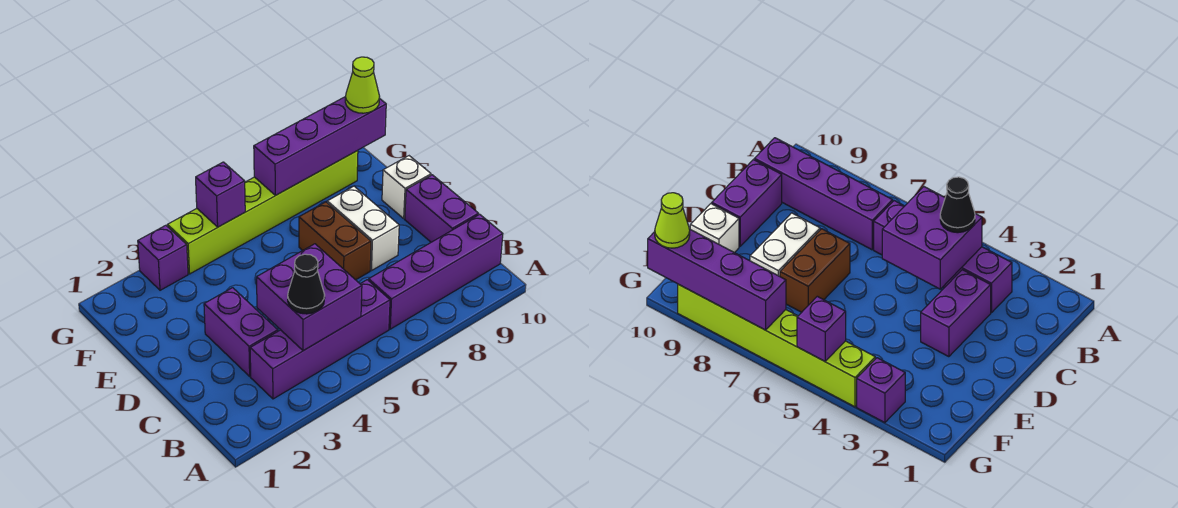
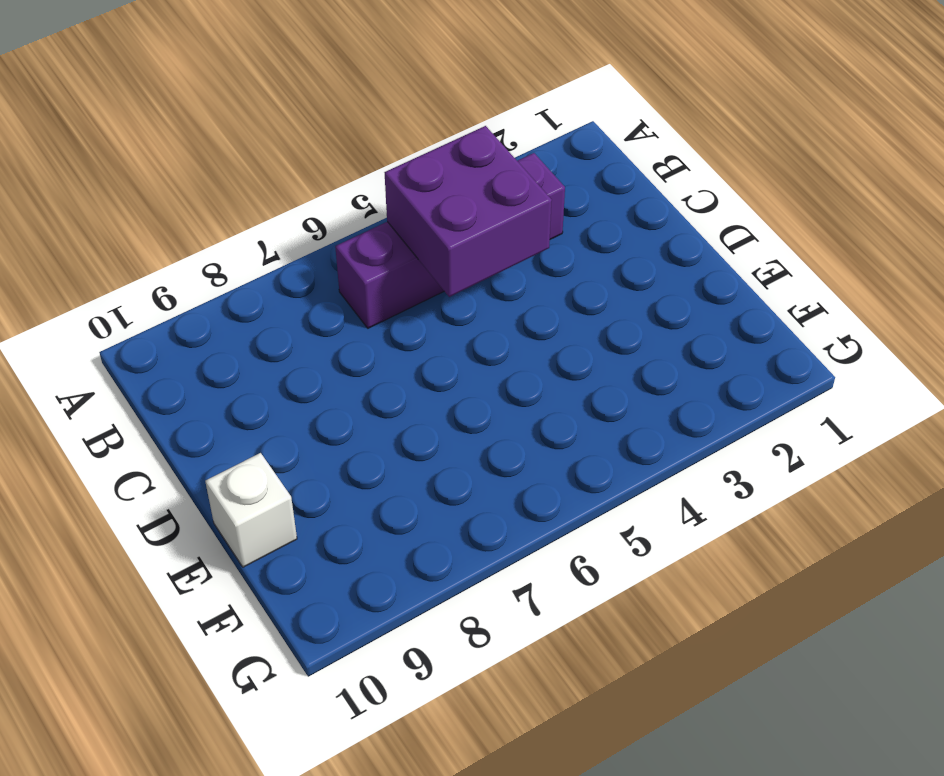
none -> purple 1x4 brick [369,214,503,329]
none -> purple 1x2 brick [204,288,278,376]
none -> purple 1x2 brick [405,175,478,242]

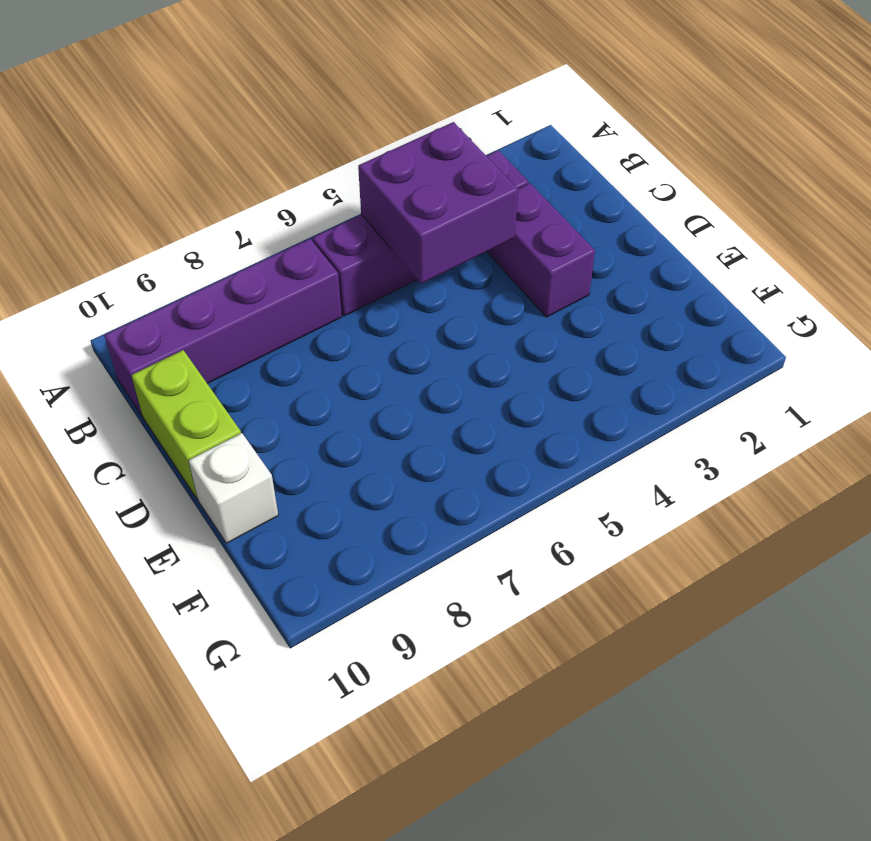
lime 1x2 brick [131,350,241,499] -> purple 1x2 brick [405,175,478,242]
none -> brown 1x2 brick [299,202,371,280]
none -> white 1x2 brick [327,186,399,271]
none -> purple 1x1 brick [138,225,188,290]

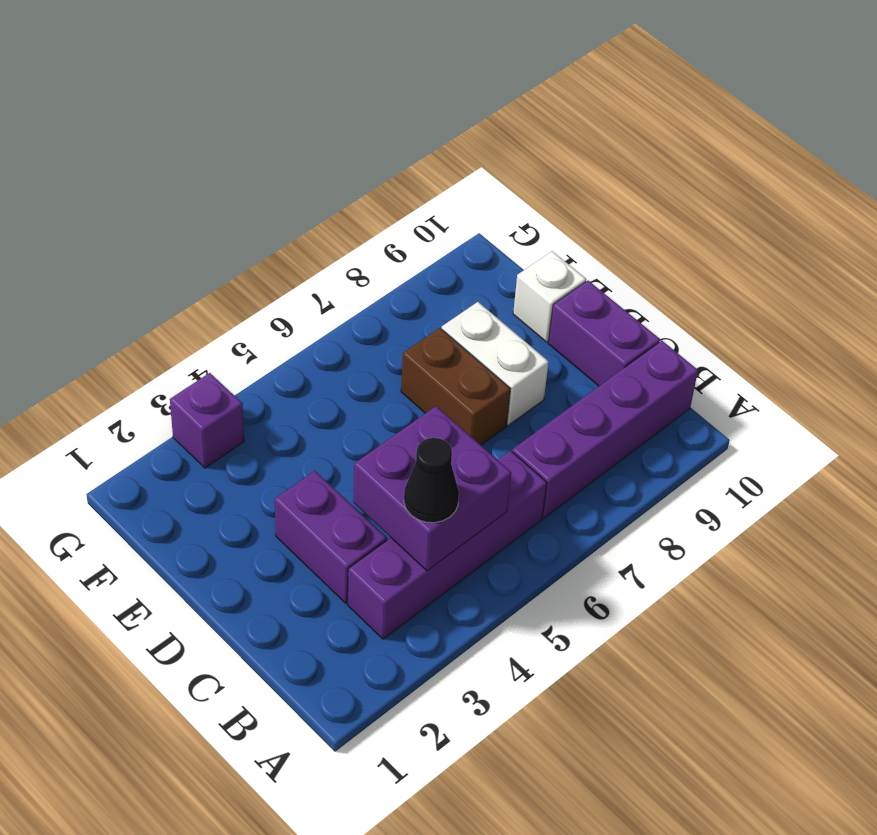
none -> lime 1x6 brick [167,151,358,274]
none -> purple 1x1 brick [196,162,245,227]
none -> purple 1x4 brick [254,96,386,195]

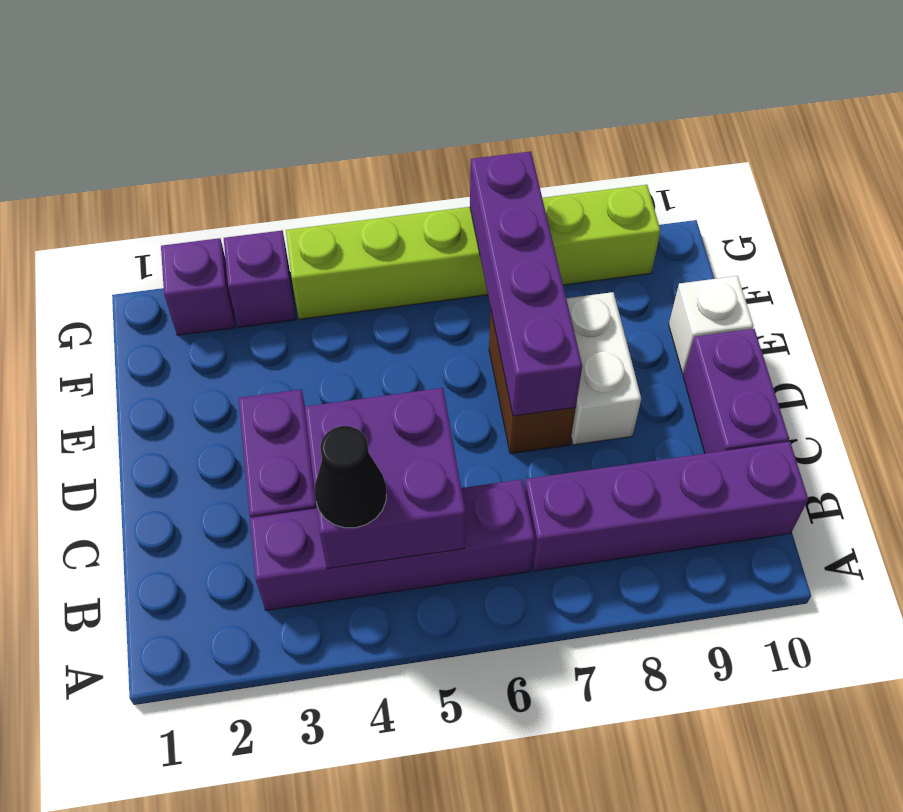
purple 1x4 brick [470,151,582,416] -> purple 1x4 brick turned to [254,96,386,195]
purple 1x1 brick [161,238,235,335] -> purple 1x1 brick moved to [196,162,245,227]
none -> lime 1x1 cone [345,57,380,113]

